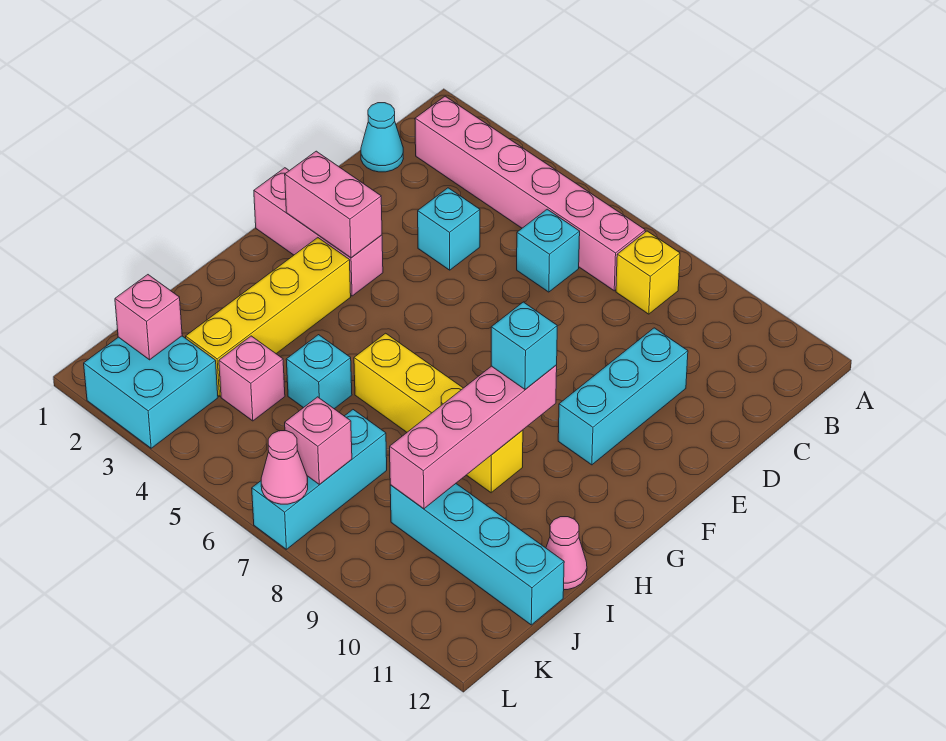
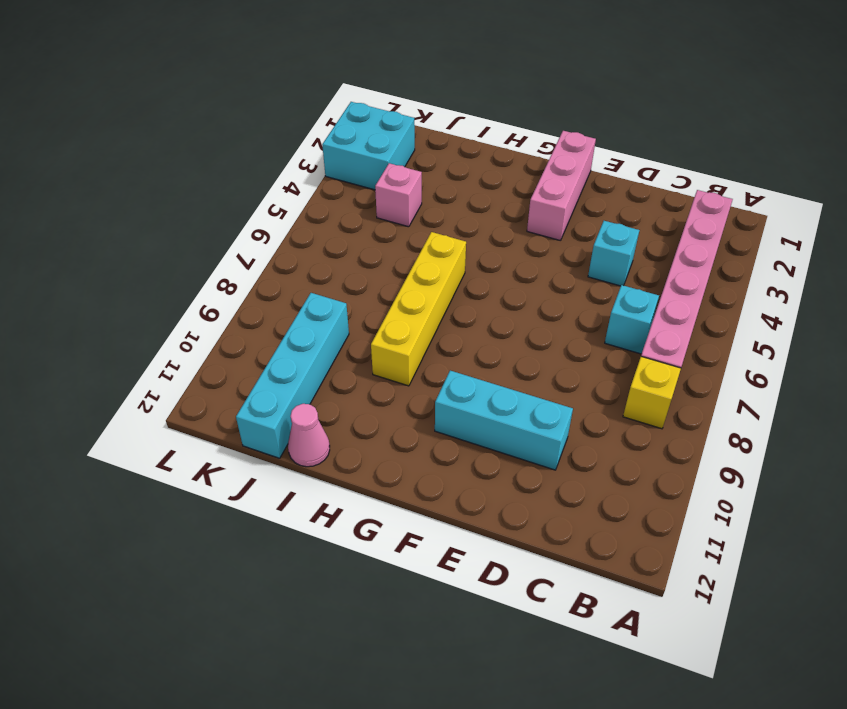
none -> cyan 1x1 cone [361,103,403,172]
none -> yellow 1x4 brick [186,238,351,397]
none -> cyan 1x1 brick [286,335,352,409]

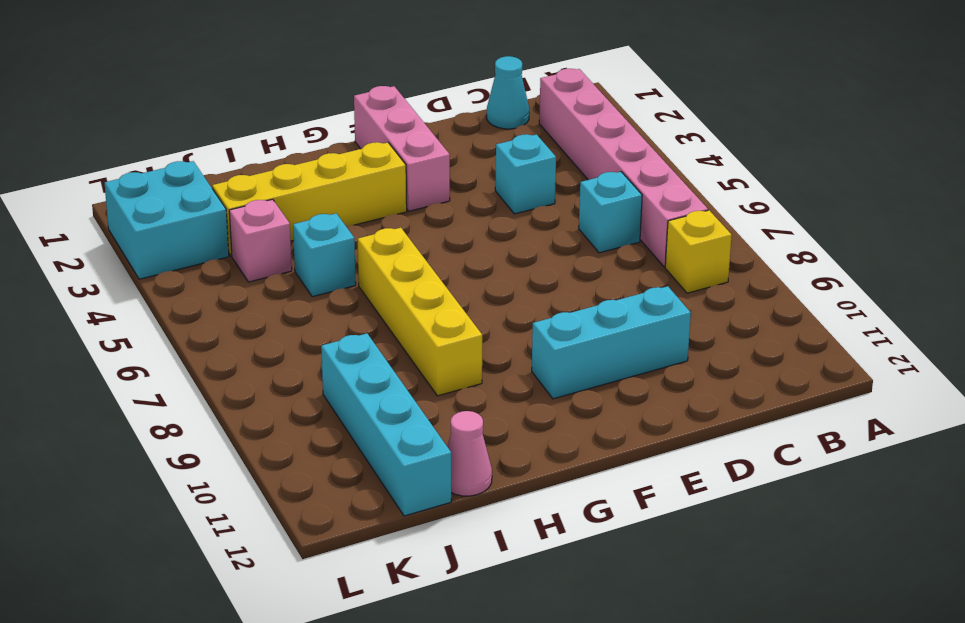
none -> cyan 1x3 brick [252,410,387,549]
none -> pink 1x2 brick [285,151,382,258]
none -> pink 1x4 brick [390,365,557,509]

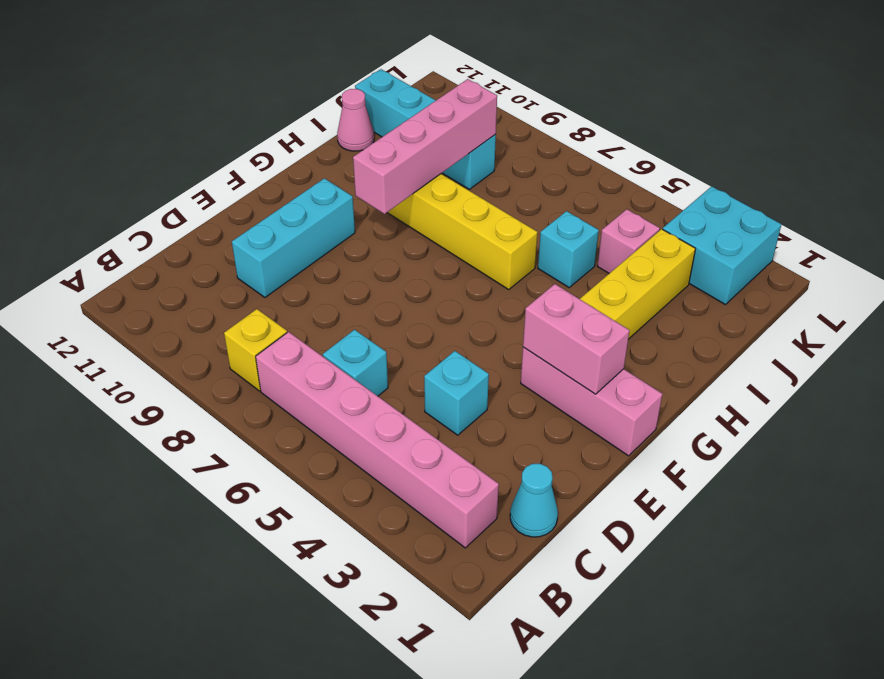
none -> cyan 1x3 brick [252,410,387,549]
none -> pink 1x1 brick [115,275,182,360]
none -> pink 1x1 brick [285,397,352,485]

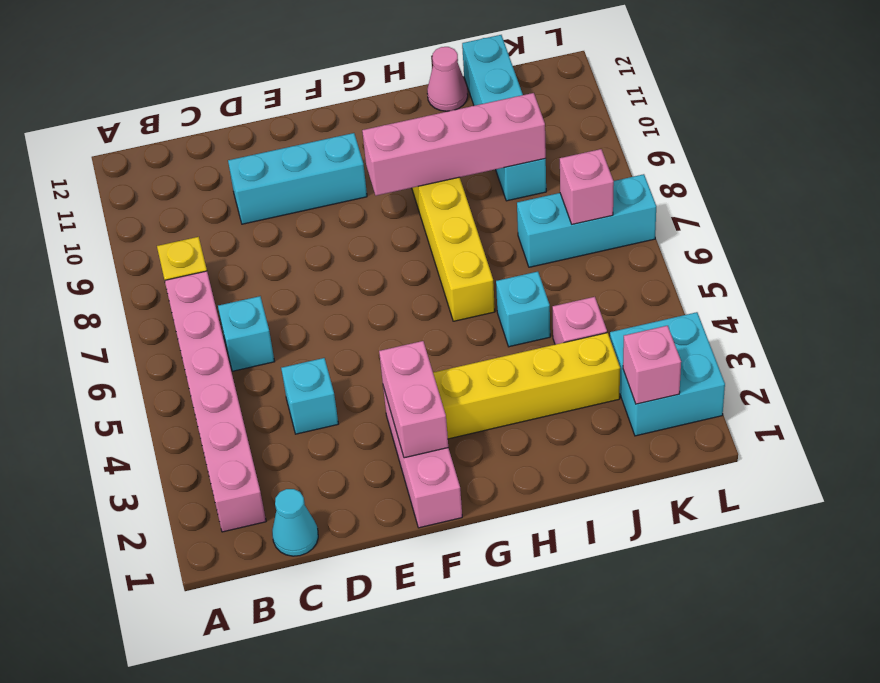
none -> pink 1x1 cone [261,431,308,504]
none -> cyan 1x1 brick [491,302,557,389]

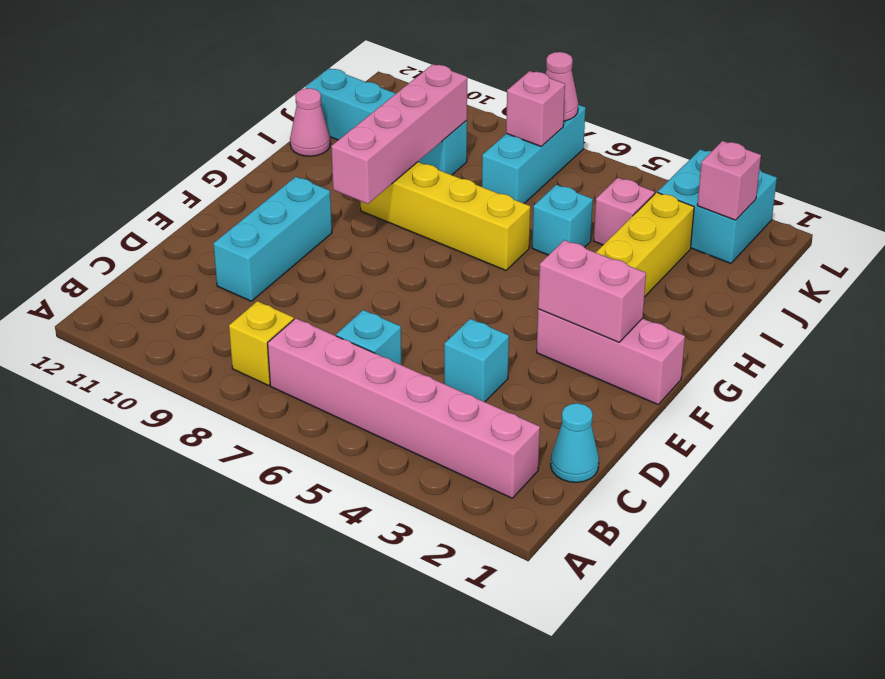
none -> cyan 1x1 brick [491,302,557,389]

